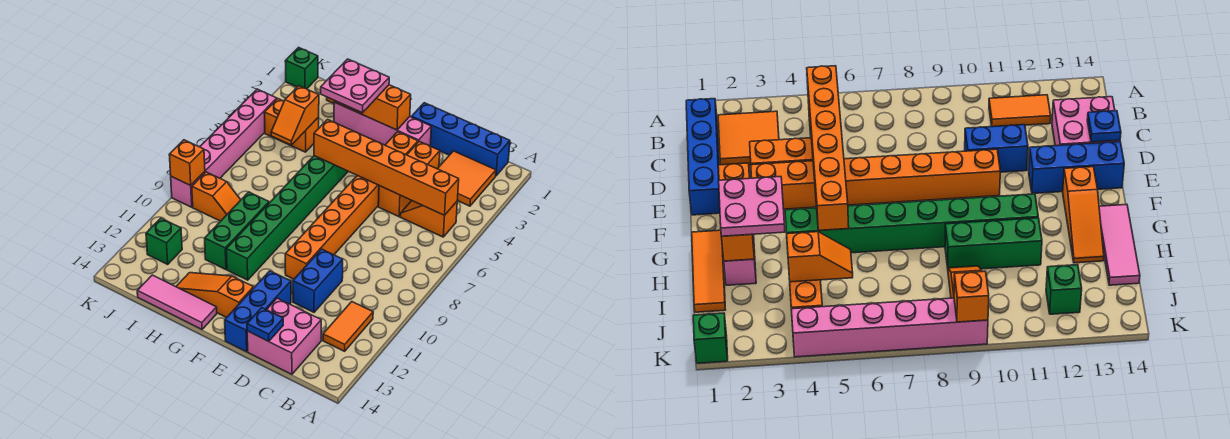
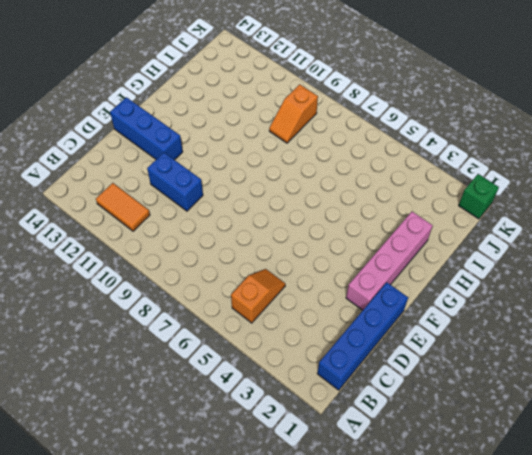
none -> orange 2x2 tile [438,151,496,206]
none -> pink 2x2 brick [247,298,321,374]
none -> orange 1x3 brick [378,141,440,217]

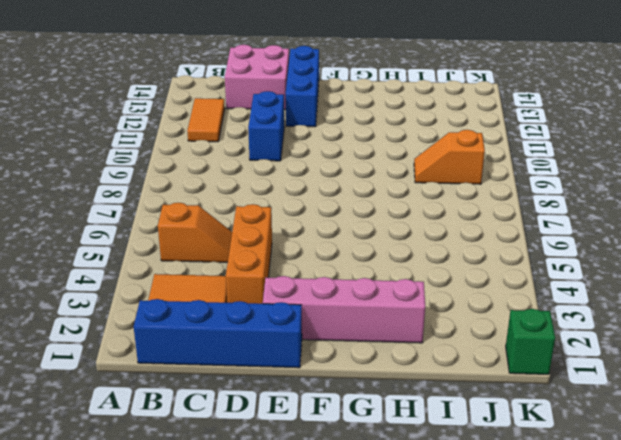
none -> orange 1x8 brick [285,132,418,279]
none -> orange 1x3 slope [176,273,254,318]
none -> orange 1x3 tile [692,230,725,312]

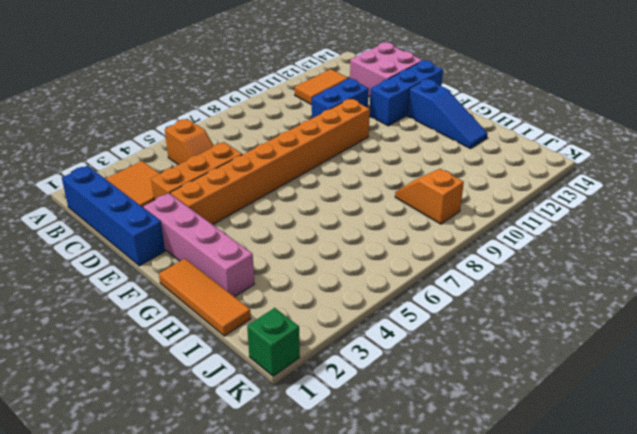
blue 1x3 slope [408,79,488,148] -> orange 1x3 slope [176,273,254,318]
none -> green 1x8 brick [226,156,348,280]
none -> pink 1x3 tile [137,275,217,329]
none -> green 1x3 brick [205,192,269,270]

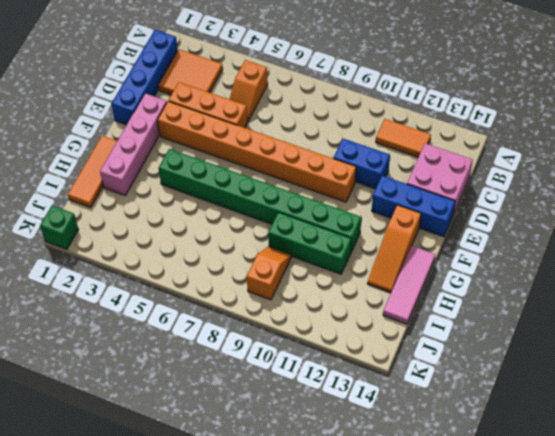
none -> orange 1x2 brick [264,99,319,152]
none -> green 1x1 brick [146,218,182,264]
none -> pink 1x6 brick [171,89,277,207]

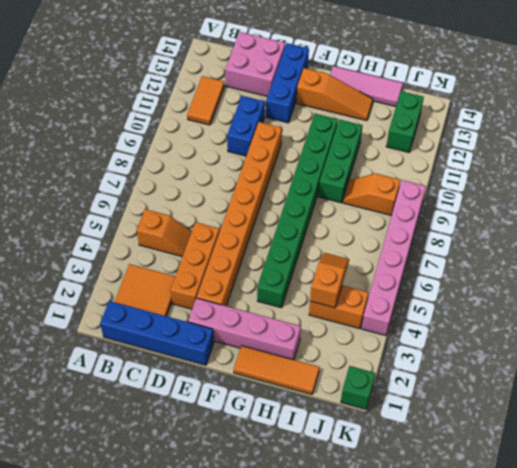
green 1x2 brick [386,91,424,152] -> green 1x1 brick [146,218,182,264]
none -> orange 1x6 brick [314,120,459,215]
none -> blue 1x1 plate [247,308,283,342]
none -> orange 1x3 brick [334,85,411,130]

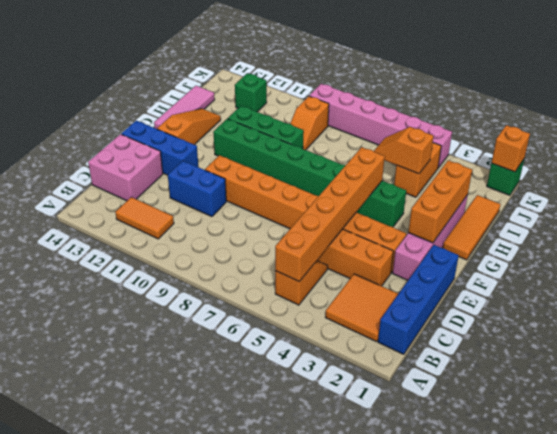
orange 1x1 brick [491,125,530,172] -> orange 1x1 brick moved to [169,140,205,186]
none -> blue 1x1 plate [247,308,283,342]
none -> pink 2x2 plate [321,59,389,113]

